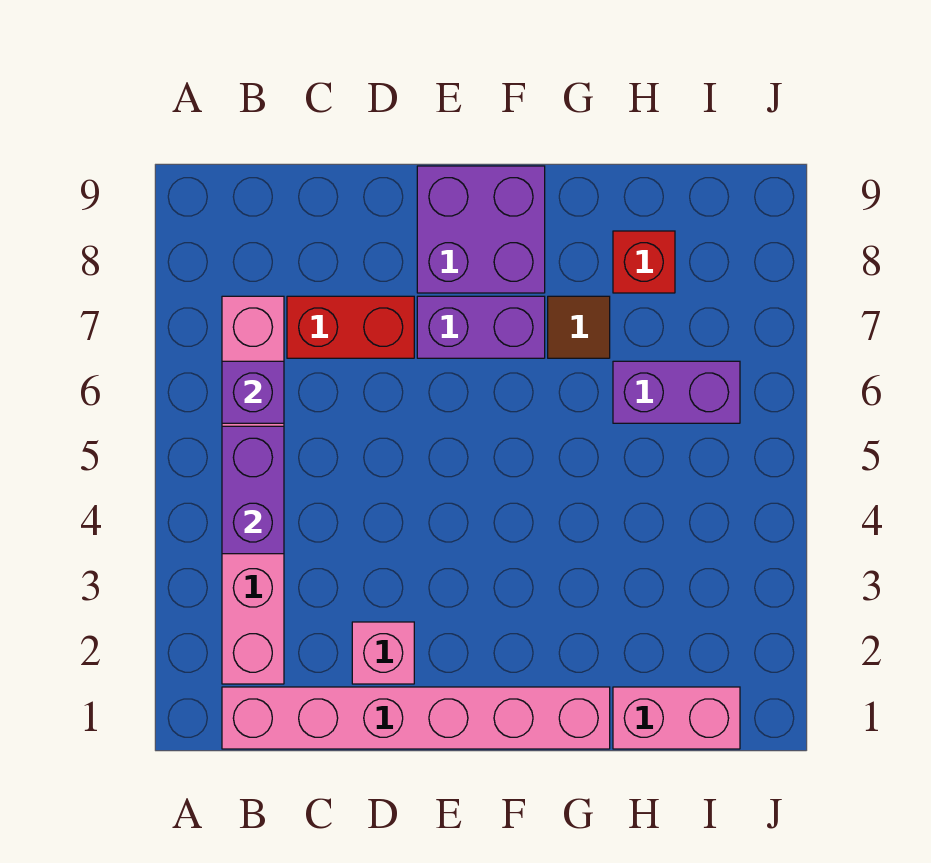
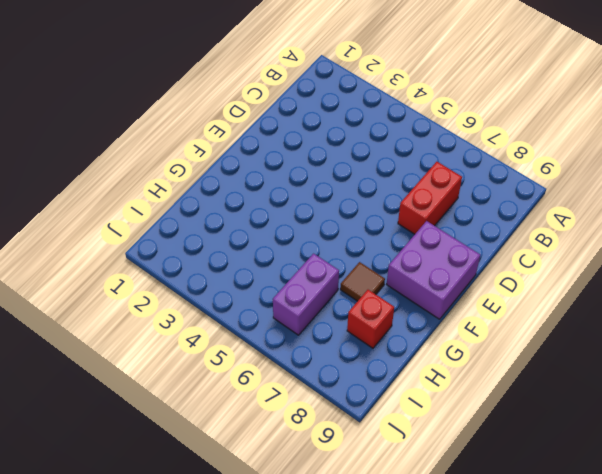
none -> pink 1x6 brick [222,687,610,749]
none -> pink 1x6 brick [222,296,284,684]
none -> pink 1x1 brick [352,622,414,684]

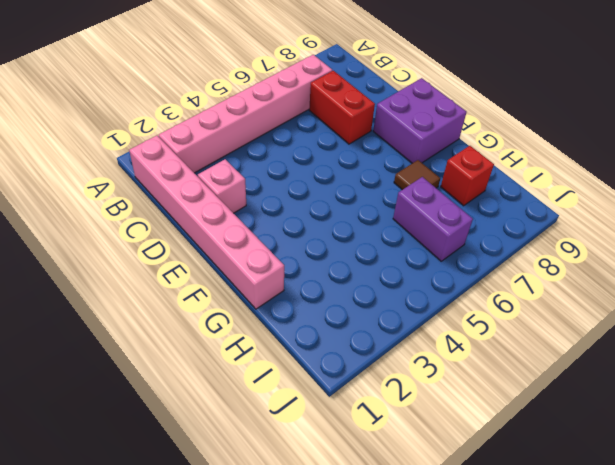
none -> purple 1x2 brick [417,296,545,358]
none -> pink 1x2 brick [613,687,740,749]
none -> purple 1x2 brick [222,426,284,554]

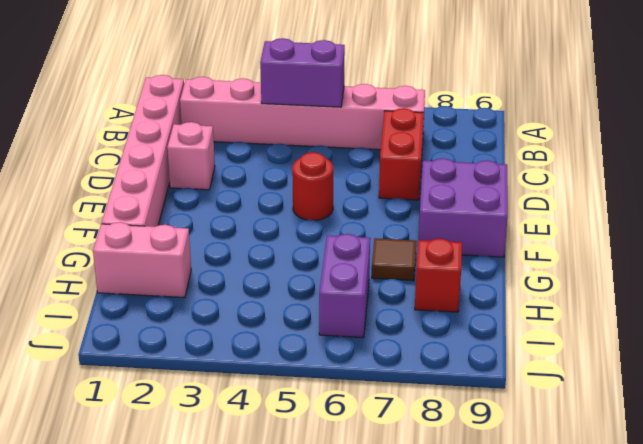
red 1x1 round brick [292,152,333,220] -> none
pink 1x2 brick [93,222,191,298] -> pink 1x2 brick turned to [613,687,740,749]
none -> purple 1x2 brick [417,296,545,358]
none -> purple 1x1 brick [222,361,284,423]

